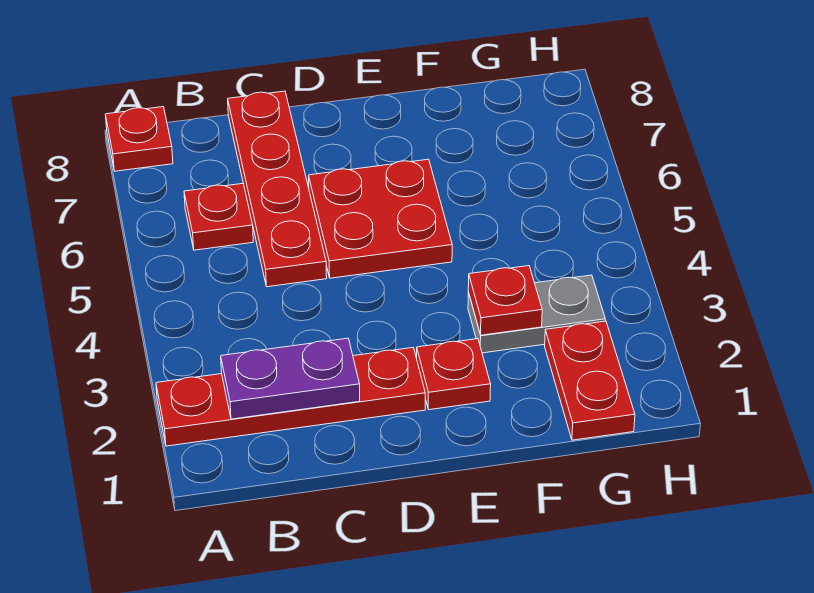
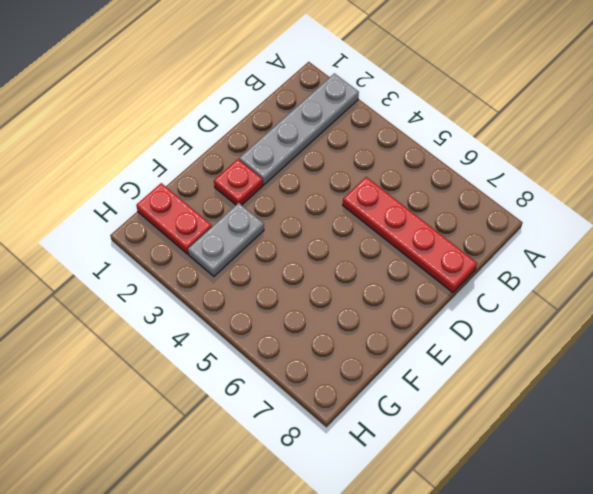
grey 1x4 plate [239,73,359,185] -> red 1x4 plate [156,348,425,446]
none -> red 1x1 plate [105,107,173,171]
none -> red 1x1 plate [184,184,253,250]

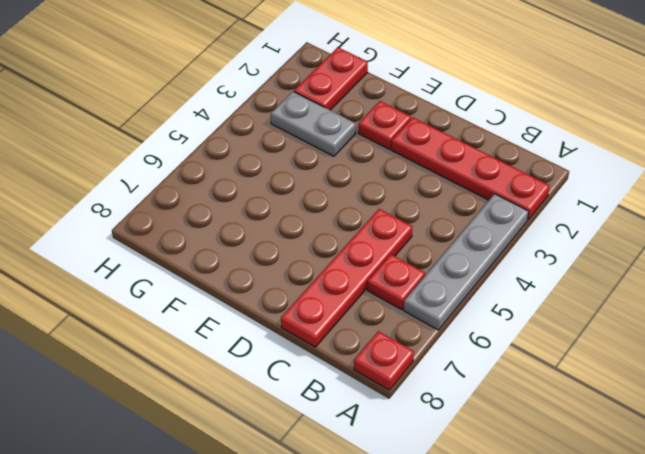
grey 1x4 plate [403,194,529,330] -> none
none -> red 2x2 plate [309,159,452,278]
none -> purple 1x2 plate [221,338,360,419]

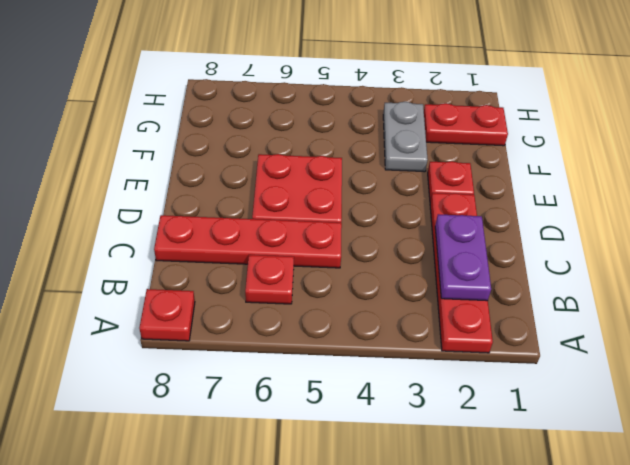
none -> red 1x1 plate [468,266,542,335]

